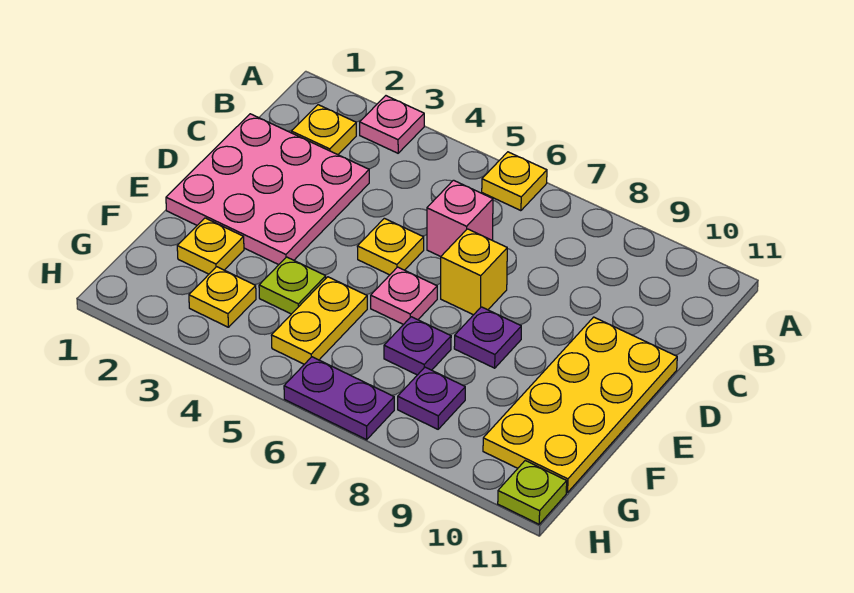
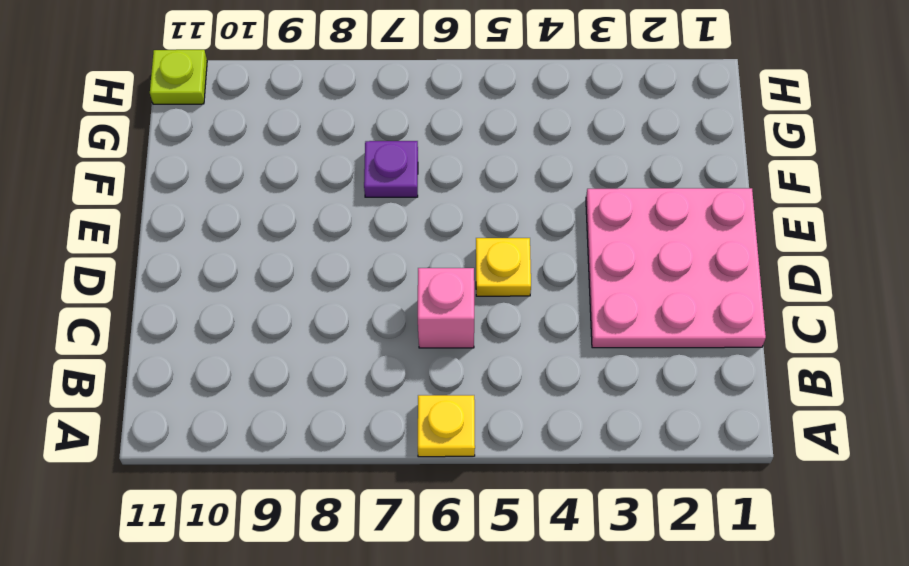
none -> pink 1x1 plate [360,96,424,153]
none -> yellow 1x1 plate [292,105,356,155]
none -> yellow 1x1 brick [441,229,507,315]

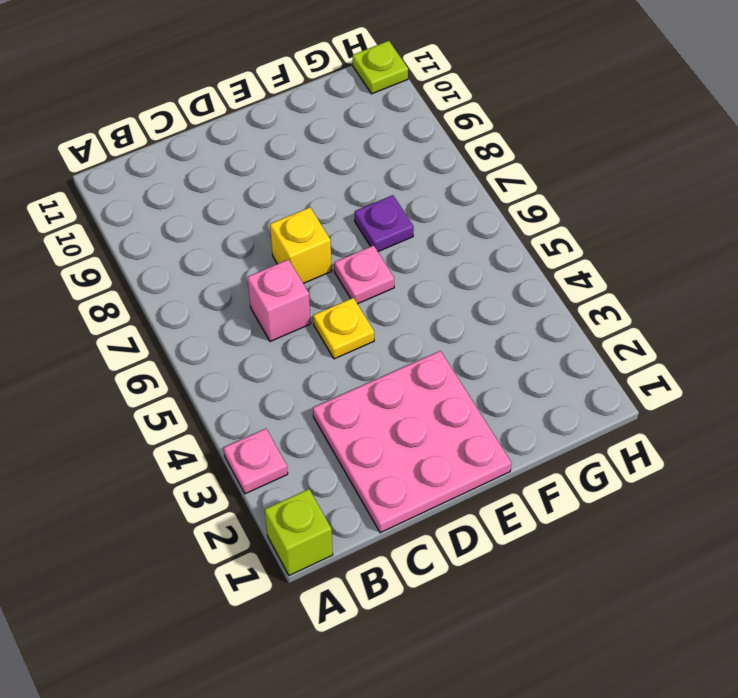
lime 1x1 brick [265,489,333,575] -> none
none -> yellow 1x1 plate [482,152,547,211]
none -> yellow 1x1 plate [292,105,356,155]
none -> yellow 2x4 plate [483,317,677,493]

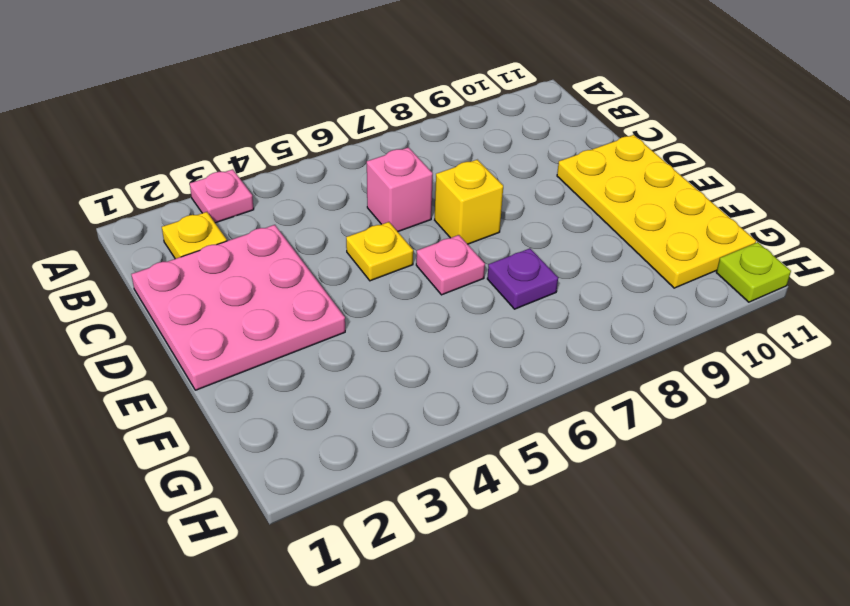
none -> yellow 1x1 plate [482,152,547,211]
none -> purple 1x1 plate [454,307,521,368]
none -> yellow 1x1 plate [177,218,244,274]

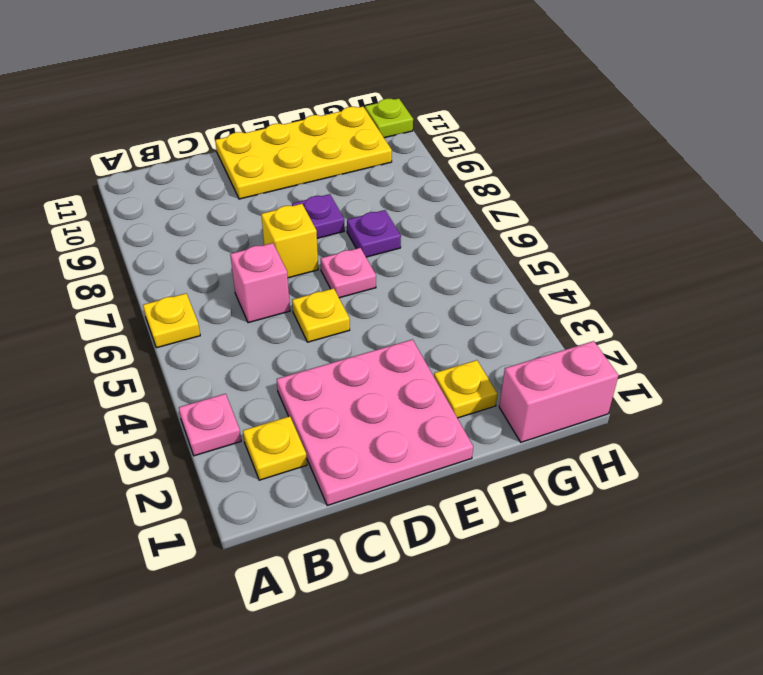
pink 1x2 brick [499,341,618,442] -> none
none -> lime 1x1 plate [259,257,326,314]
none -> yellow 1x2 plate [271,277,367,364]
none -> yellow 1x1 plate [189,267,256,327]

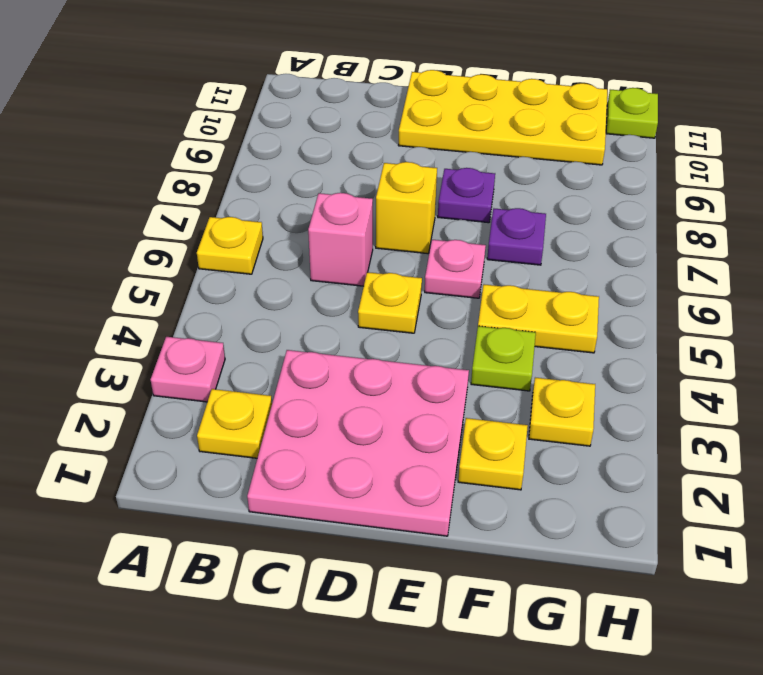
none -> purple 1x1 plate [398,367,465,429]
none -> purple 1x2 plate [284,357,394,440]

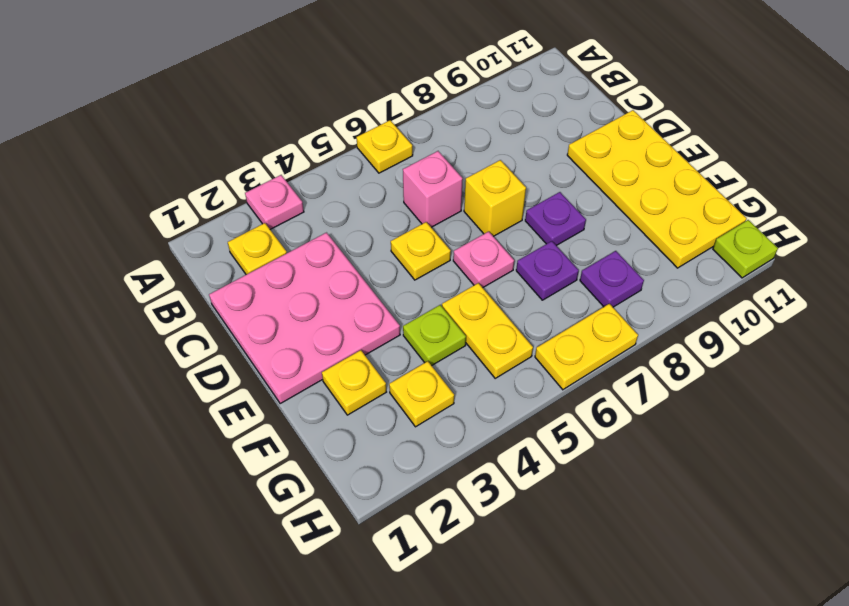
yellow 1x2 plate [535,304,638,390] -> purple 1x2 plate [284,357,394,440]

